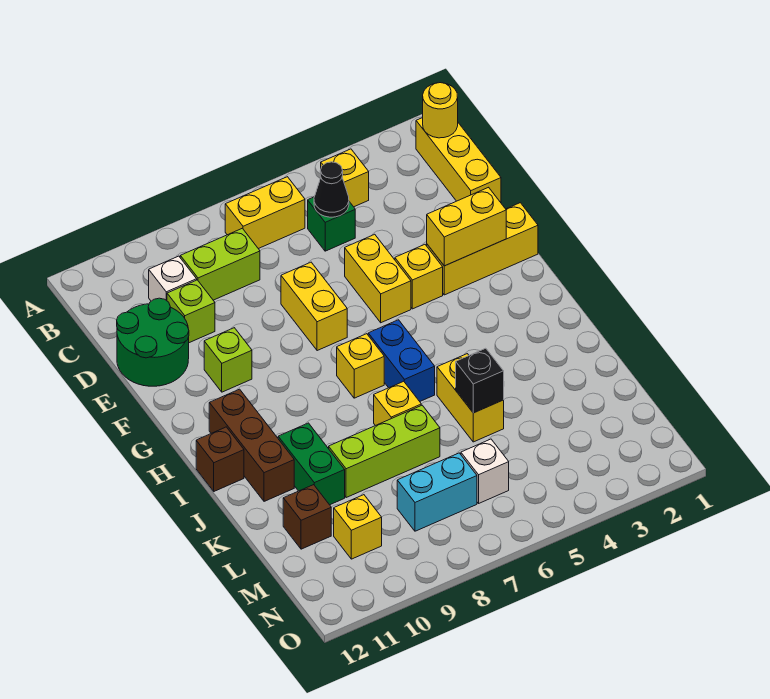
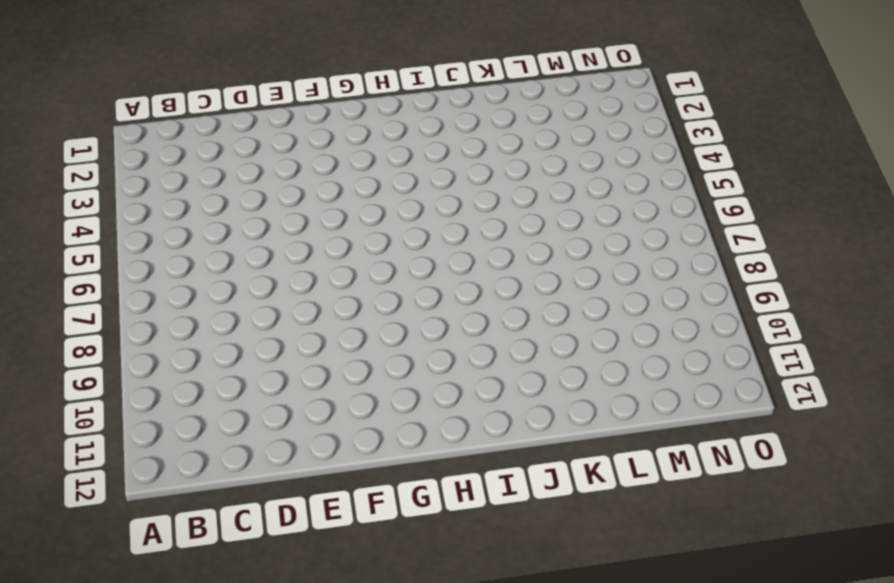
none -> yellow 1x3 brick [416,118,501,202]
none -> yellow 1x1 brick [321,149,369,207]
none -> yellow 1x2 brick [225,177,305,249]

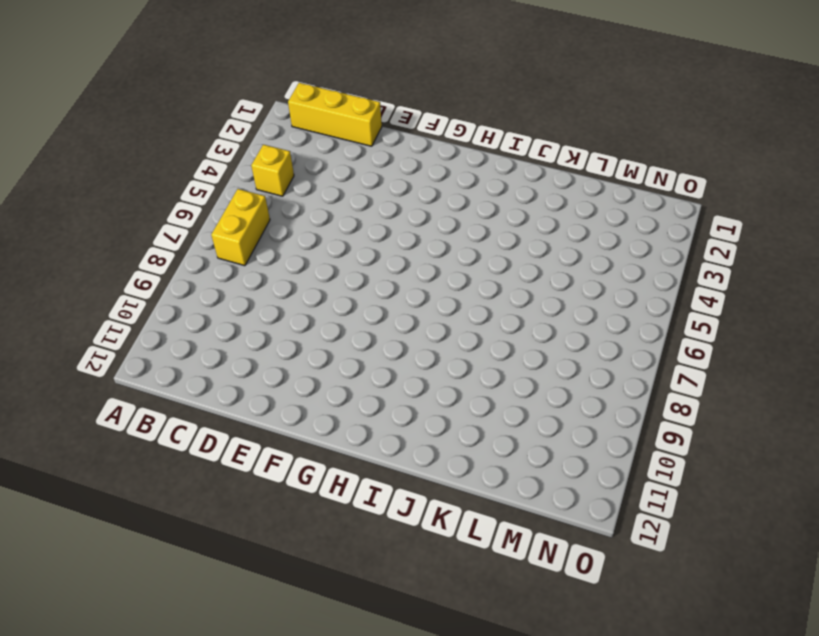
none -> green 1x1 brick [308,197,355,251]
none -> lime 1x2 brick [180,228,260,300]
none -> white 1x1 brick [149,256,197,301]

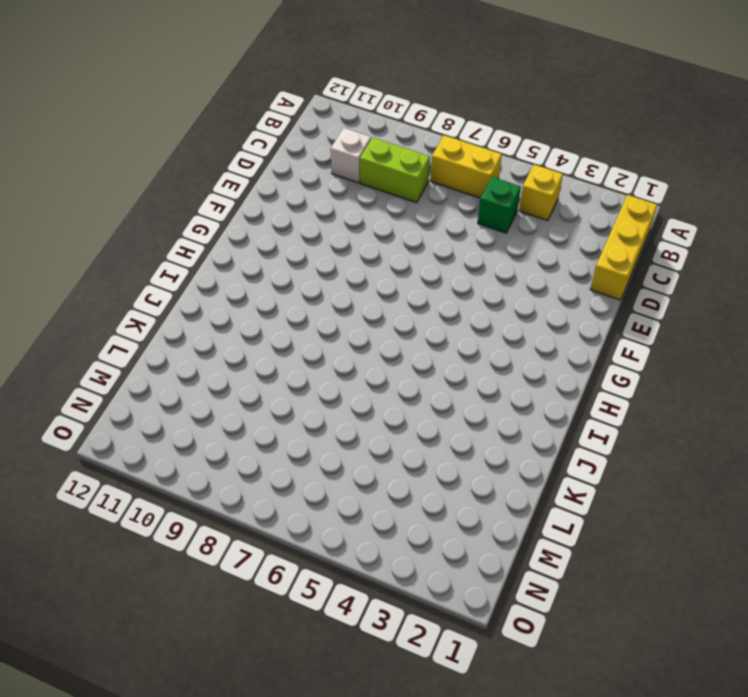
none -> lime 1x1 brick [167,280,215,343]
none -> green 2x2 round brick [117,298,189,386]
none -> yellow 1x2 brick [345,234,411,323]

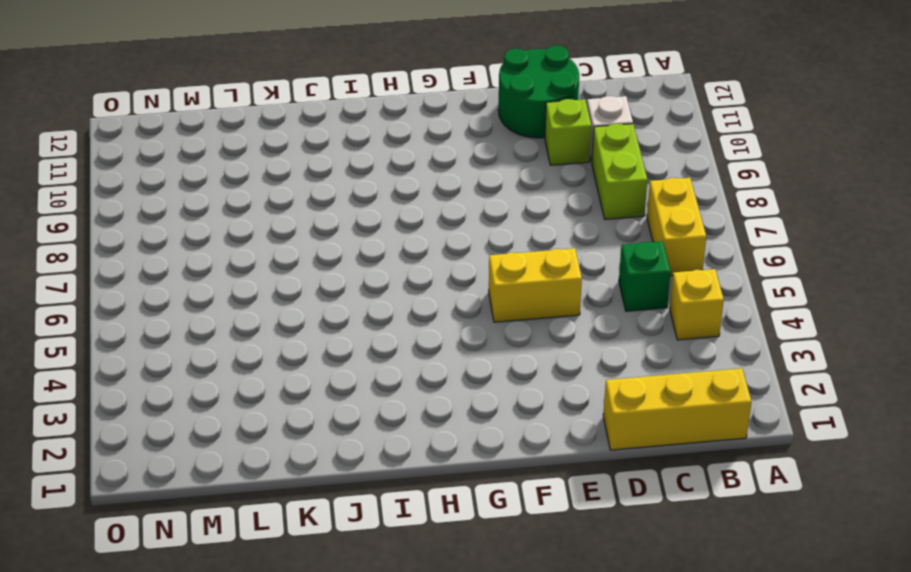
none -> yellow 1x2 brick [281,262,347,351]
none -> yellow 1x3 brick [427,203,538,295]
none -> yellow 1x1 brick [395,245,443,309]

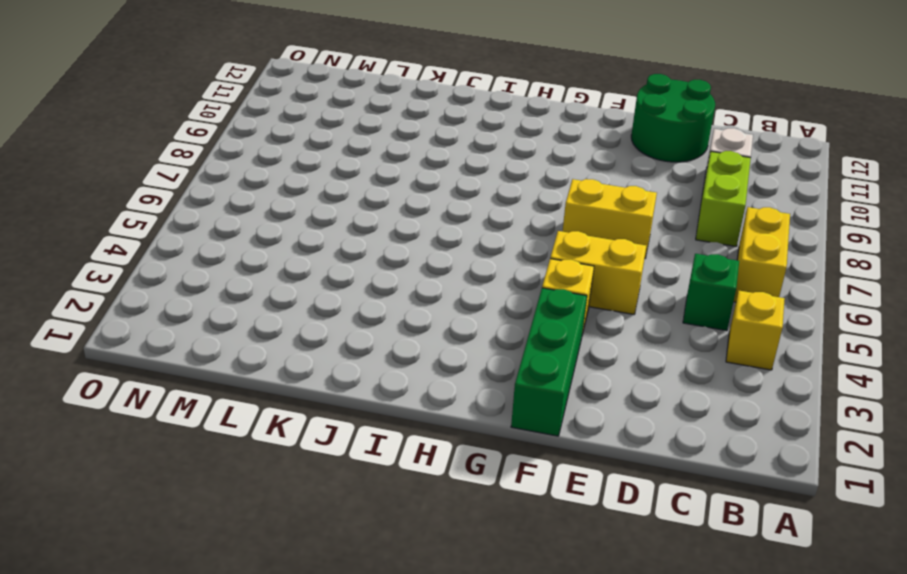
green 1x3 brick [511,288,587,436] -> yellow 1x3 brick [427,203,538,295]
none -> yellow 1x3 brick [416,118,501,202]
none -> lime 1x1 brick [167,280,215,343]
none -> lime 1x1 brick [204,328,252,392]

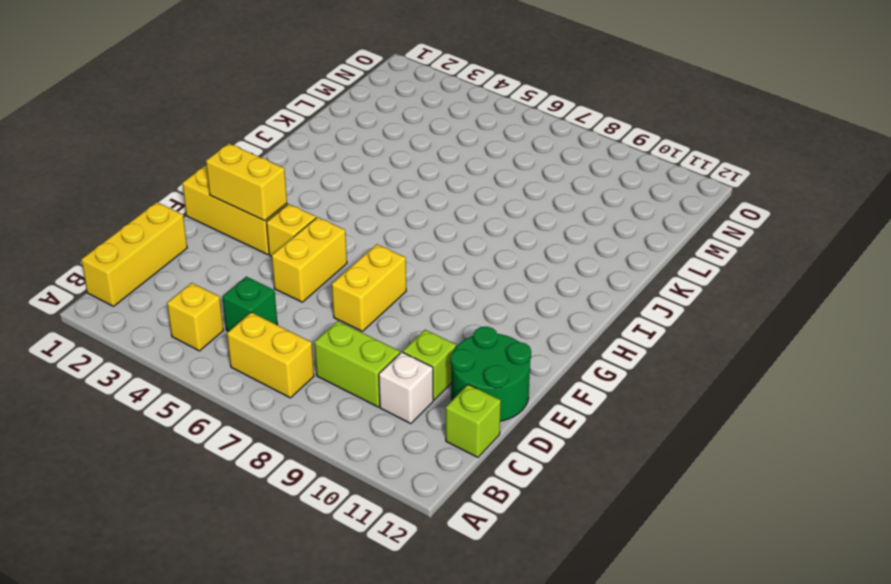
lime 1x1 brick [446,384,501,457] -> lime 1x1 brick moved to [204,328,252,392]
none -> blue 1x2 brick [368,320,435,401]
none -> yellow 1x1 brick [337,334,384,398]
none -> brown 1x3 brick [209,389,294,501]

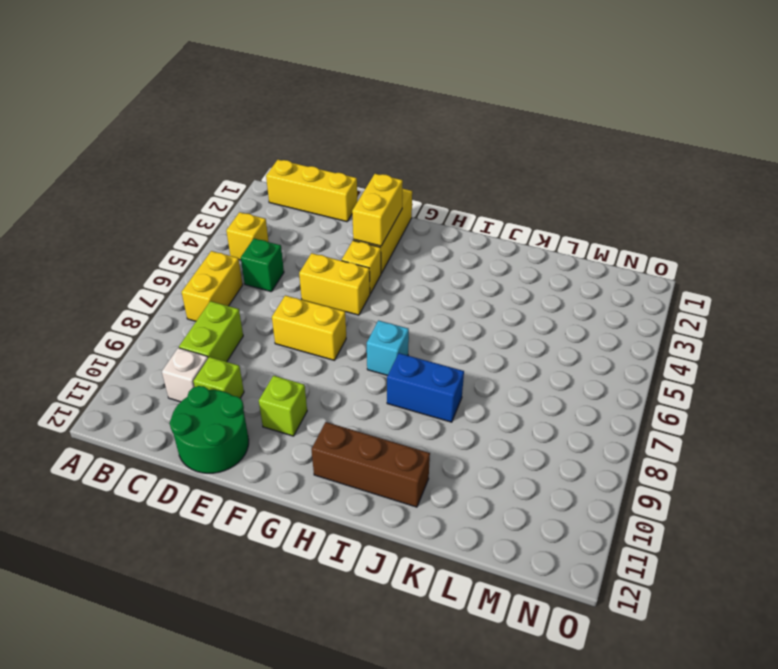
cyan 1x1 brick [367,320,409,375] -> yellow 1x1 brick [337,334,384,398]
blue 1x2 brick [387,353,464,422] -> blue 1x2 brick moved to [368,320,435,401]
none -> brown 1x1 brick [196,427,244,491]
none -> yellow 1x2 brick [437,354,504,442]
none -> yellow 1x1 brick [374,381,421,426]

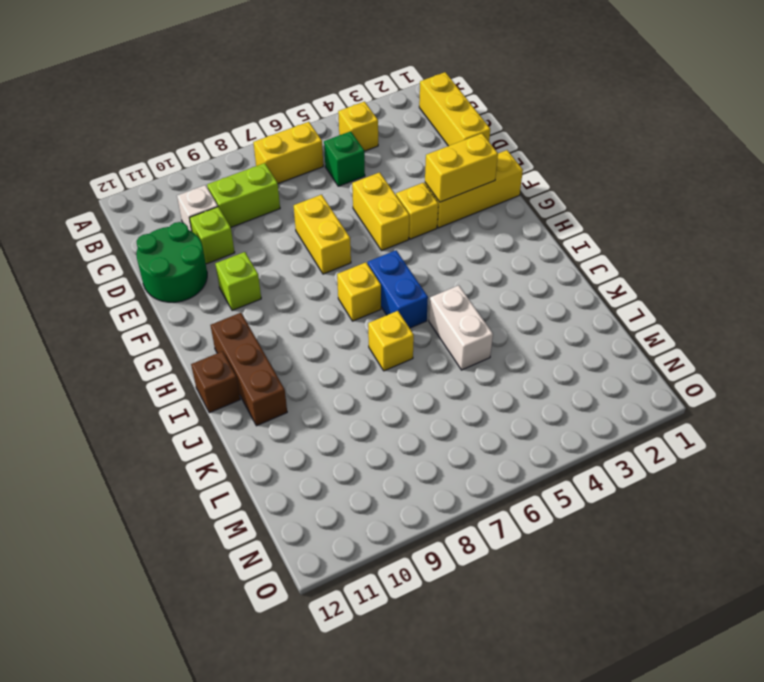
white 1x2 brick [429,285,493,370] -> yellow 1x2 brick [437,354,504,442]
none -> green 1x2 brick [278,423,345,505]
none -> lime 1x3 brick [329,405,440,498]
none -> brown 1x1 brick [283,485,331,549]

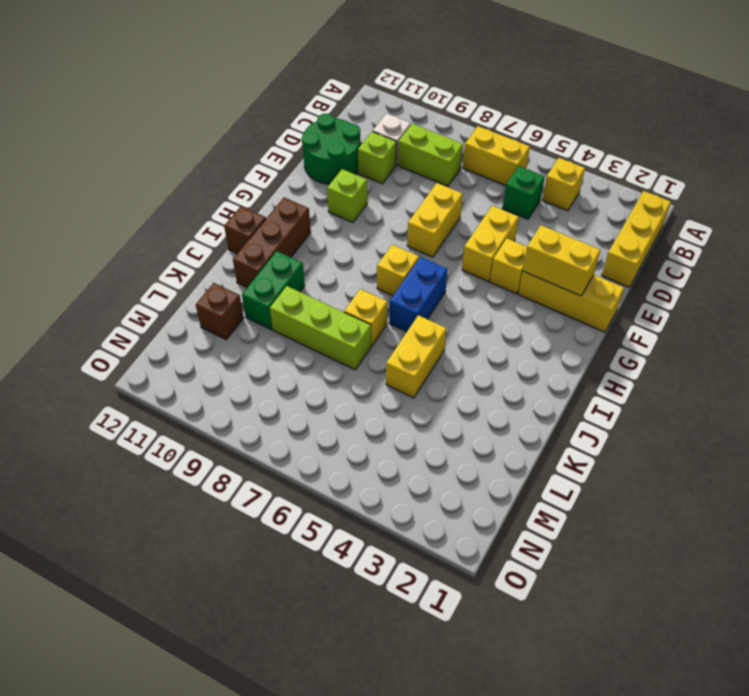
none -> white 1x1 brick [461,439,509,503]
none -> cyan 1x2 brick [397,453,477,531]
none -> yellow 1x1 brick [334,495,382,559]

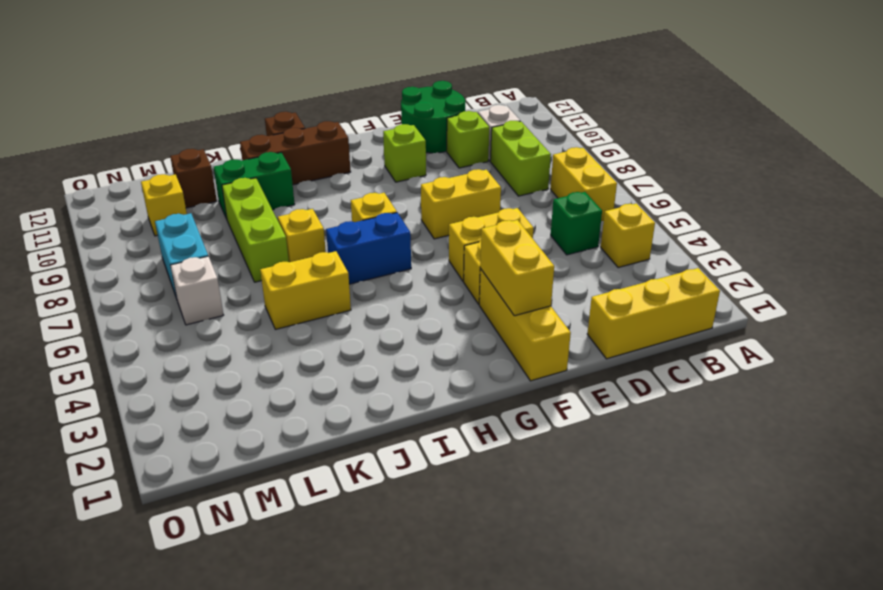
none -> yellow 1x1 round brick [423,83,458,138]
none -> black 1x1 cone [314,162,349,217]
none -> black 1x1 brick [456,348,504,413]

